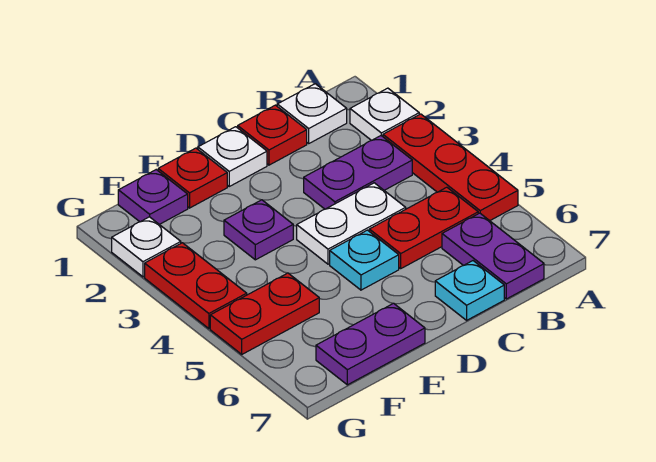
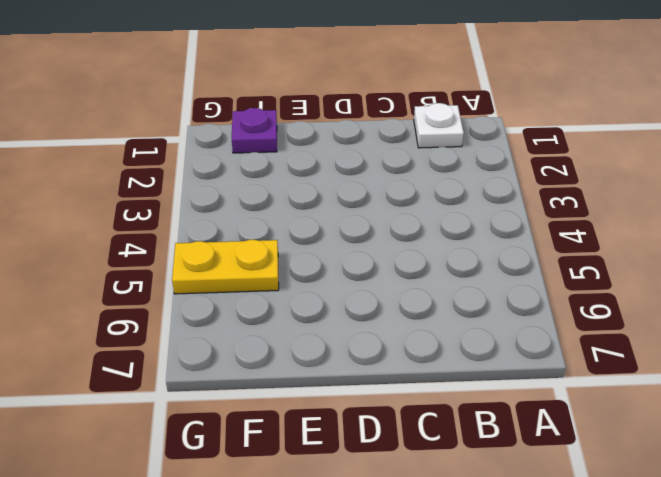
yellow 1x2 plate [172,240,279,294] -> red 1x2 plate [210,273,319,354]
none -> white 1x1 plate [350,88,419,141]
none -> red 1x3 plate [383,114,518,221]
none -> purple 1x2 plate [304,136,412,209]

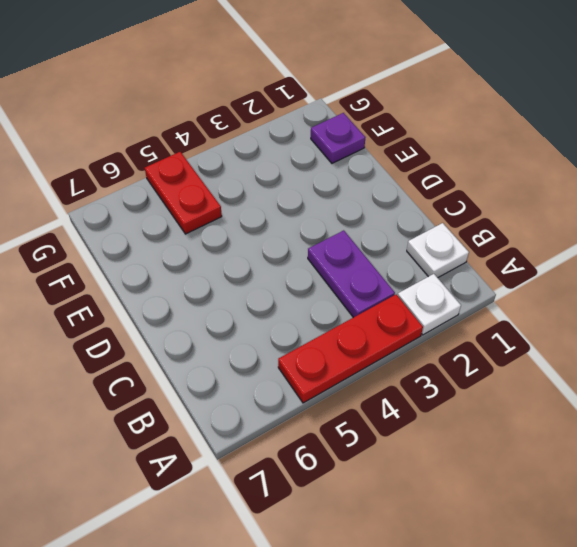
none -> red 1x2 plate [369,187,478,268]
none -> purple 1x2 plate [442,213,544,299]
none -> red 1x1 plate [238,105,307,165]

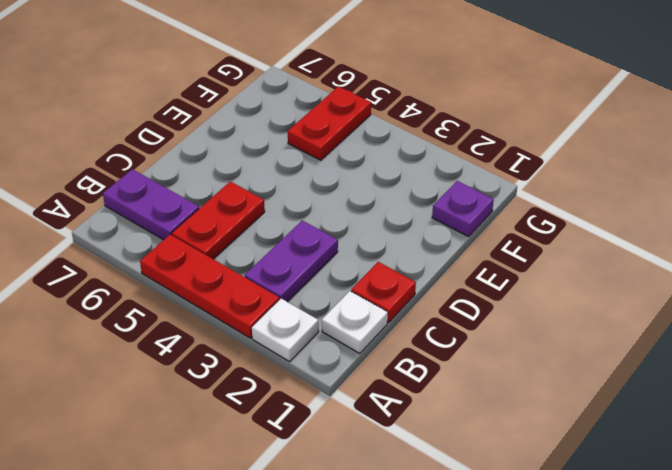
none -> white 1x2 plate [297,183,406,264]
none -> cyan 1x1 plate [435,261,504,320]
none -> white 1x1 plate [198,127,267,186]

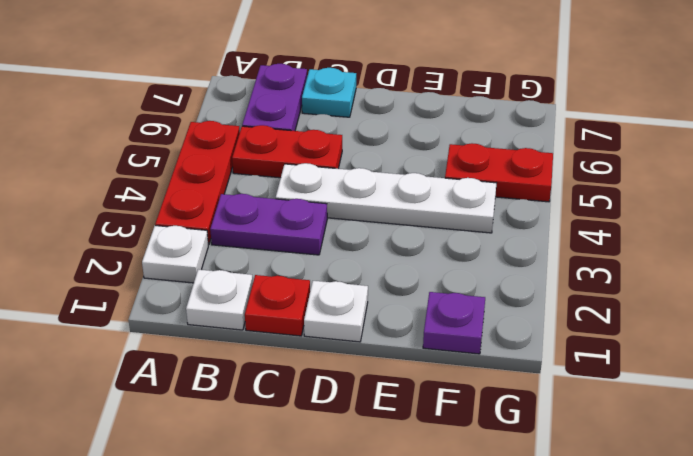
white 1x4 plate [276,163,497,233] -> white 1x2 plate [297,183,406,264]
none -> cyan 1x1 plate [330,230,399,290]
none -> red 1x1 plate [158,148,227,208]
none -> purple 1x1 plate [224,200,293,260]

